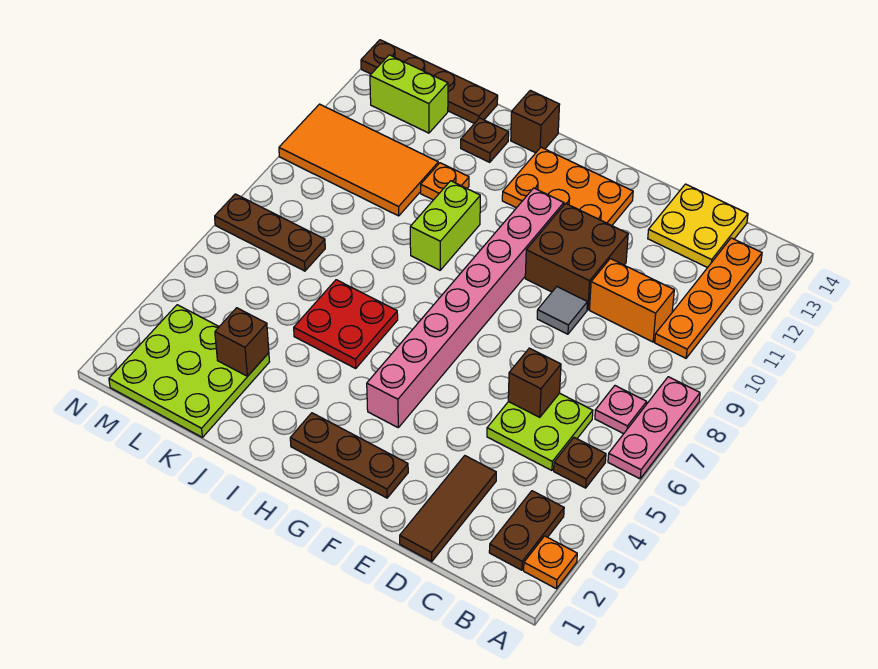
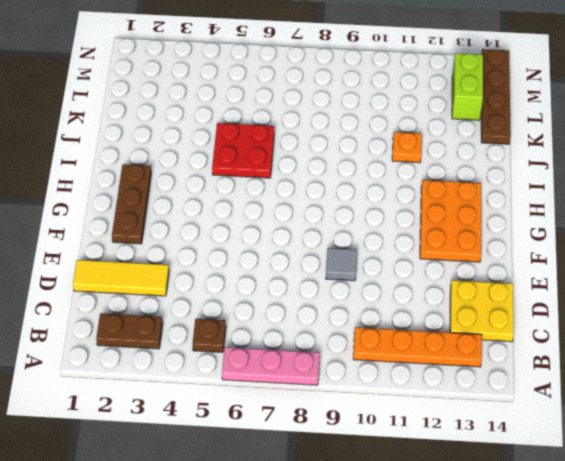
yellow 1x3 tile [73,260,169,296] -> brown 1x3 tile [400,456,496,562]
none -> orange 1x1 plate [524,536,577,589]
none -> pink 1x1 plate [595,386,647,434]
none -> lime 2x2 plate [487,393,593,470]

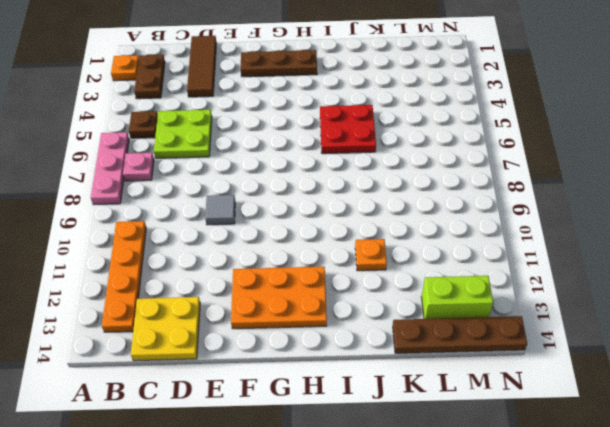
none -> orange 1x2 brick [590,259,674,342]
none -> brown 2x2 brick [525,203,628,310]
none -> pink 1x8 brick [367,188,564,427]

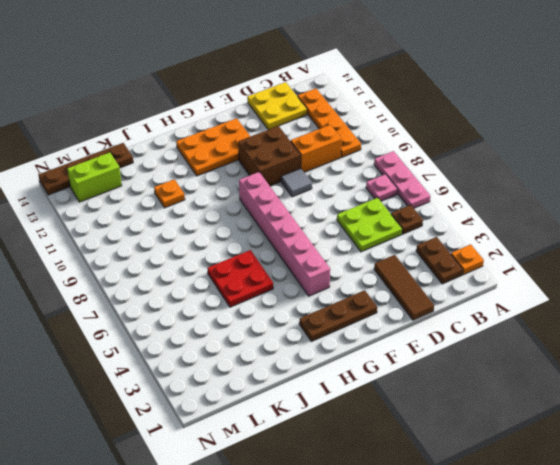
pink 1x6 brick [239,172,330,296] -> pink 1x8 brick [367,188,564,427]
none -> lime 1x2 brick [410,181,480,270]
none -> brown 1x1 brick [511,90,560,153]
none -> brown 1x1 plate [461,118,509,162]

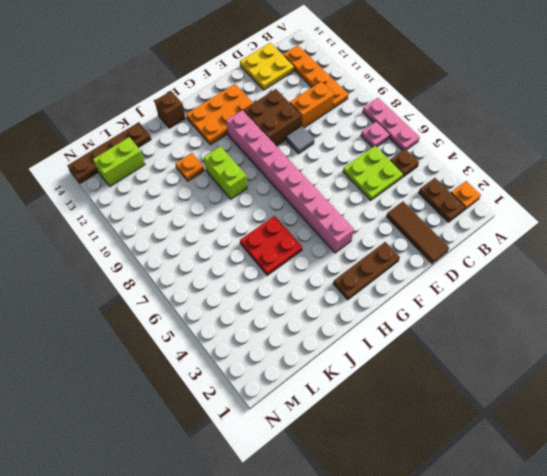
none -> brown 1x1 plate [461,118,509,162]
none -> lime 3x3 plate [109,305,269,437]
none -> orange 2x4 tile [279,104,438,216]

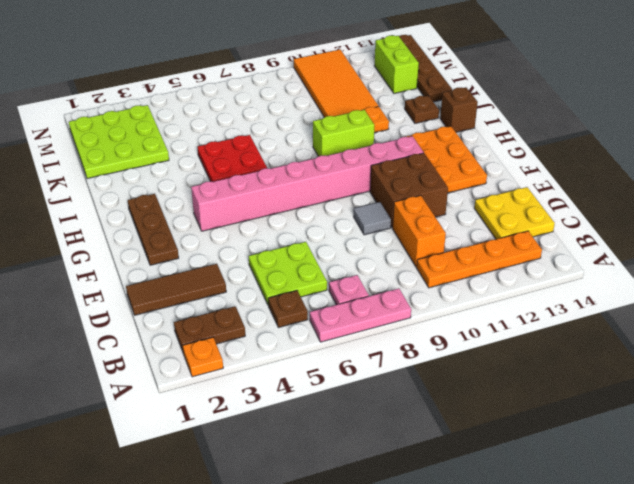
none -> brown 1x3 plate [215,194,325,271]
none -> brown 1x1 brick [508,348,561,417]
none -> brown 1x1 brick [215,308,269,376]

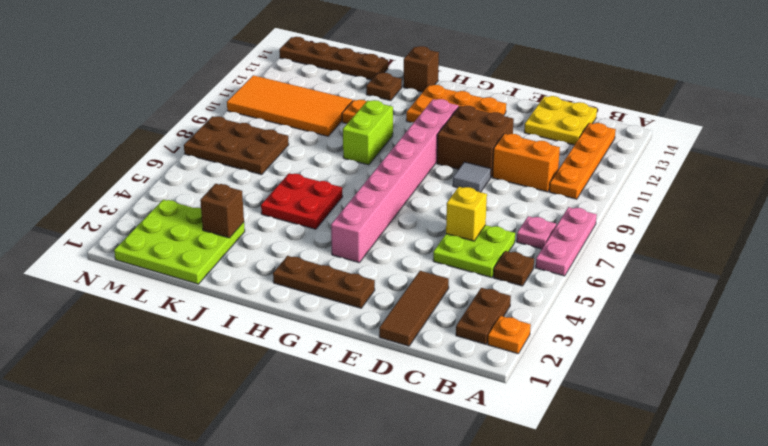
yellow 1x1 brick [446,187,487,241] -> brown 1x1 brick [508,348,561,417]
brown 2x3 plate [184,116,289,175] -> brown 1x3 plate [215,194,325,271]
none -> lime 1x2 brick [370,55,448,133]

